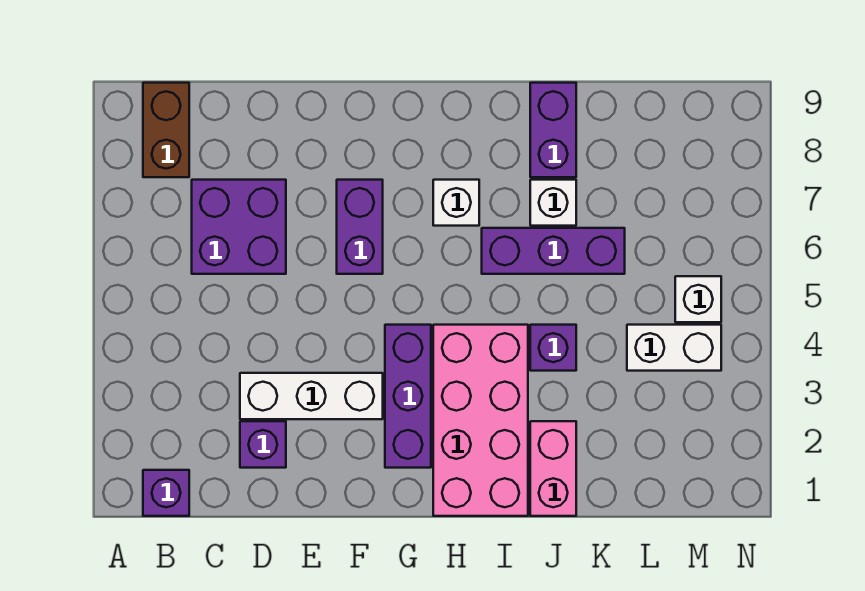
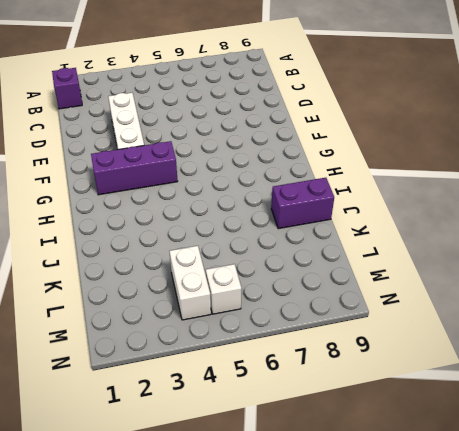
none -> brown 1x2 brick [143,83,189,177]
none -> purple 2x2 brick [192,180,286,274]
none -> purple 1x1 brick [240,421,286,468]

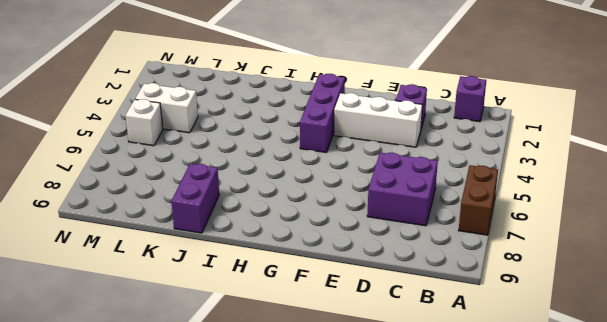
brown 1x2 brick [459,165,498,235] -> brown 1x2 brick moved to [143,83,189,177]
none -> purple 1x2 brick [337,180,383,274]
none -> pink 2x4 brick [433,325,528,516]
none -> white 1x1 brick [433,180,479,226]

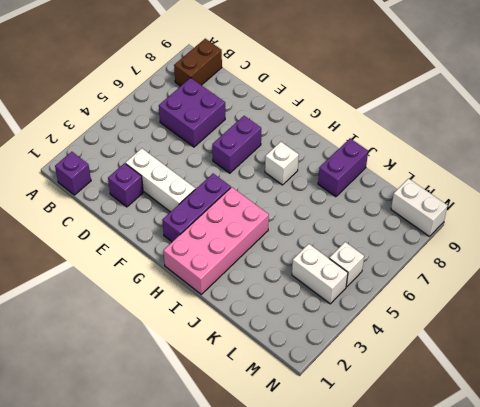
white 1x2 brick [391,179,448,236] -> none
none -> purple 1x3 brick [482,228,625,274]
none -> pink 1x2 brick [530,421,576,516]
none -> purple 1x1 brick [530,325,576,371]

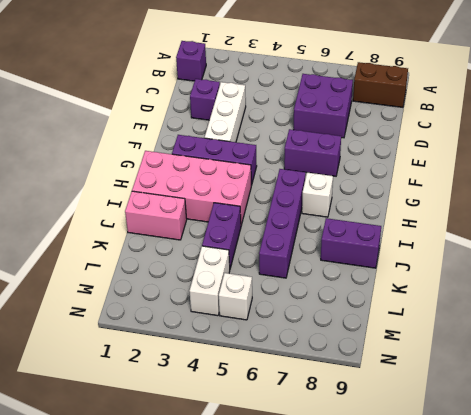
purple 1x4 brick [259,169,306,278] -> purple 1x3 brick [482,228,625,274]
purple 1x2 brick [202,203,241,268] -> purple 1x1 brick [530,325,576,371]
none -> white 1x1 brick [530,180,576,226]

